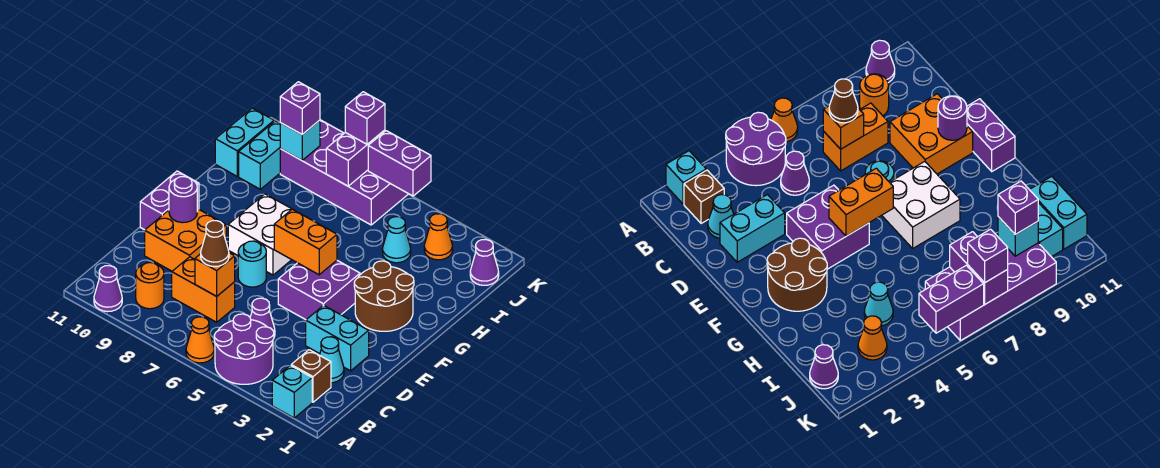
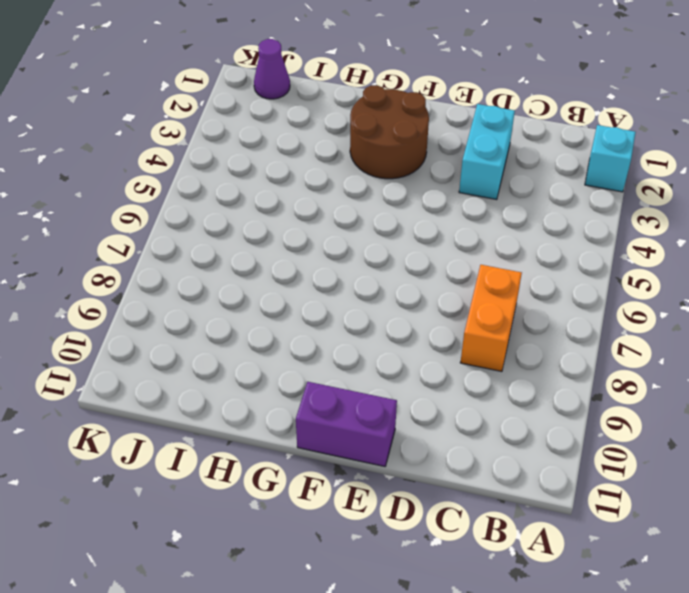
none -> purple 2x2 round brick [214,314,274,384]
none -> orange 1x1 cone [186,317,214,363]
none -> purple 1x1 cone [94,266,122,312]
none -> brown 1x1 brick [291,350,331,402]

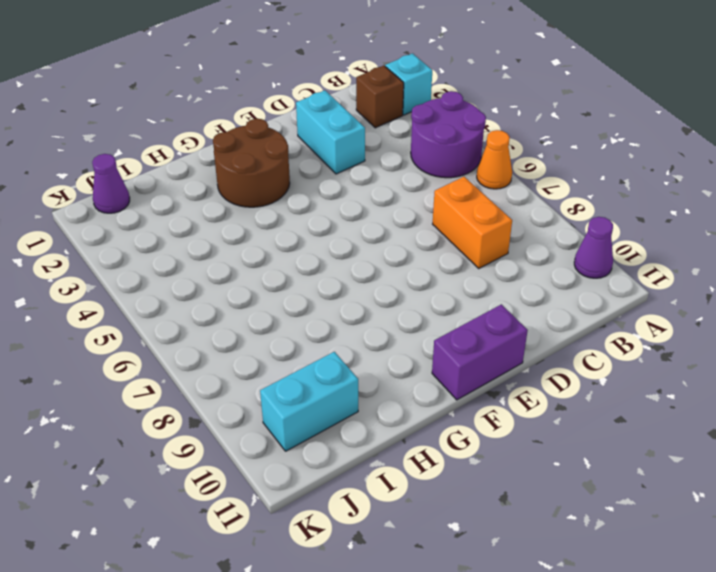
none -> orange 1x1 round brick [136,263,164,309]
none -> cyan 1x1 cone [320,337,344,383]
none -> purple 1x1 cone [250,298,275,337]
none -> orange 2x2 brick [145,209,226,271]

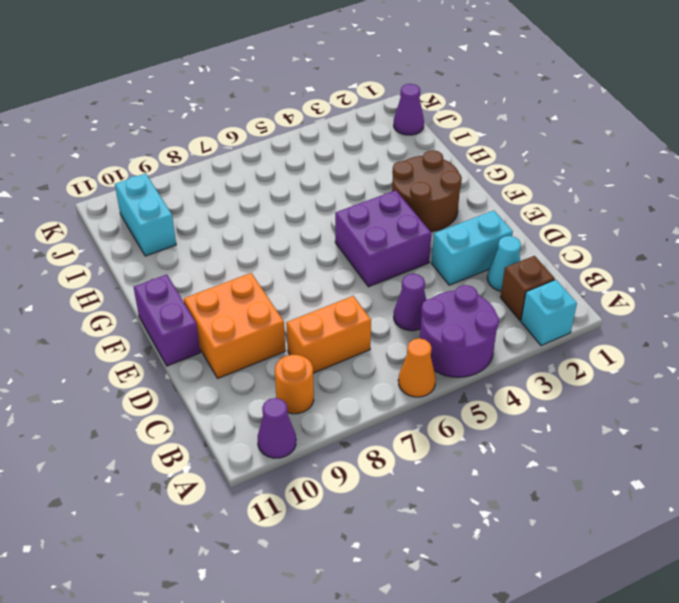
none -> cyan 1x1 round brick [238,241,266,287]
none -> white 2x2 brick [228,194,292,275]
none -> cyan 1x1 cone [382,217,411,263]
none -> cyan 1x2 brick [215,108,274,176]

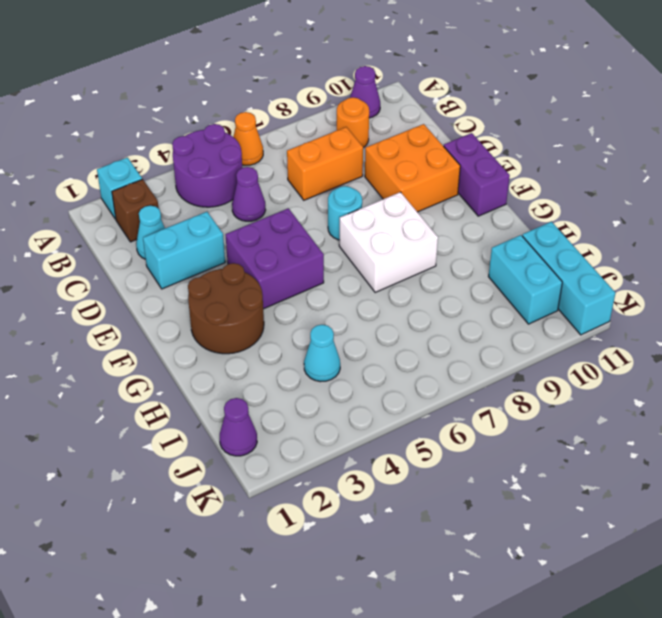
cyan 1x3 brick [522,222,615,335] -> cyan 1x2 brick [215,108,274,176]
none -> orange 1x1 cone [424,214,453,260]
none -> purple 2x4 brick [280,120,408,225]
none -> orange 1x1 brick [195,253,235,296]
none -> purple 1x1 round brick [169,177,197,223]

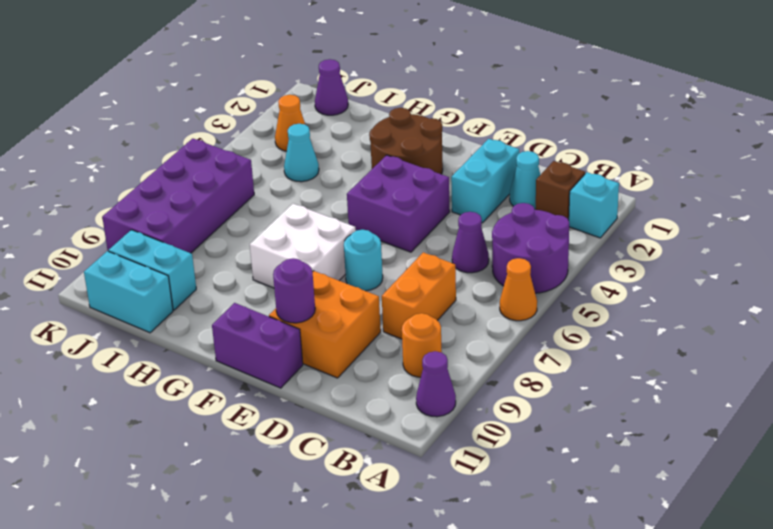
none -> orange 1x1 brick [195,253,235,296]
none -> orange 1x2 brick [274,209,337,275]
none -> purple 1x2 brick [326,130,385,186]
none -> cyan 1x1 brick [280,120,320,160]

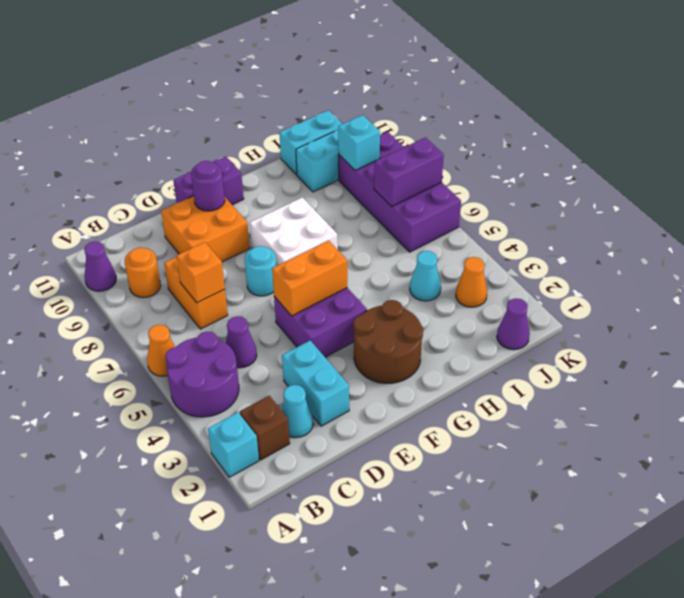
orange 1x2 brick [272,240,347,316] -> orange 1x2 brick turned to [274,209,337,275]
none -> purple 1x2 brick [368,131,431,196]
none -> brown 1x1 cone [201,221,229,267]
none -> purple 1x1 brick [280,82,320,134]
none -> purple 1x1 brick [345,92,385,144]

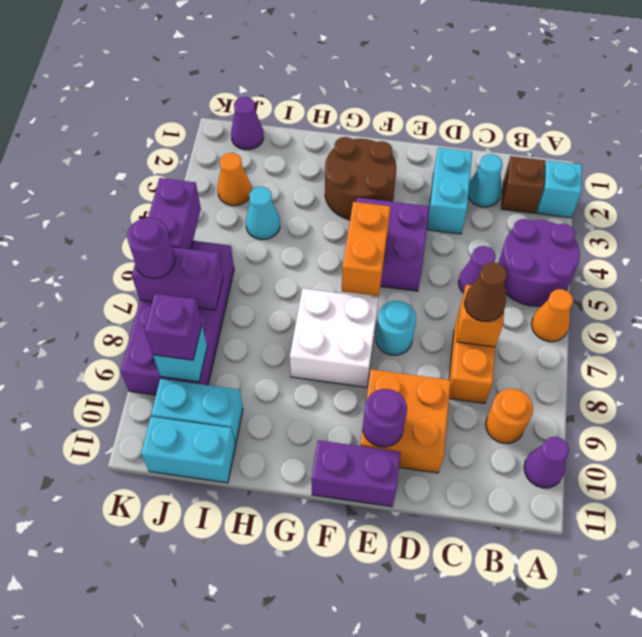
purple 1x1 round brick [127,218,175,278] -> purple 1x1 brick [345,92,385,144]

